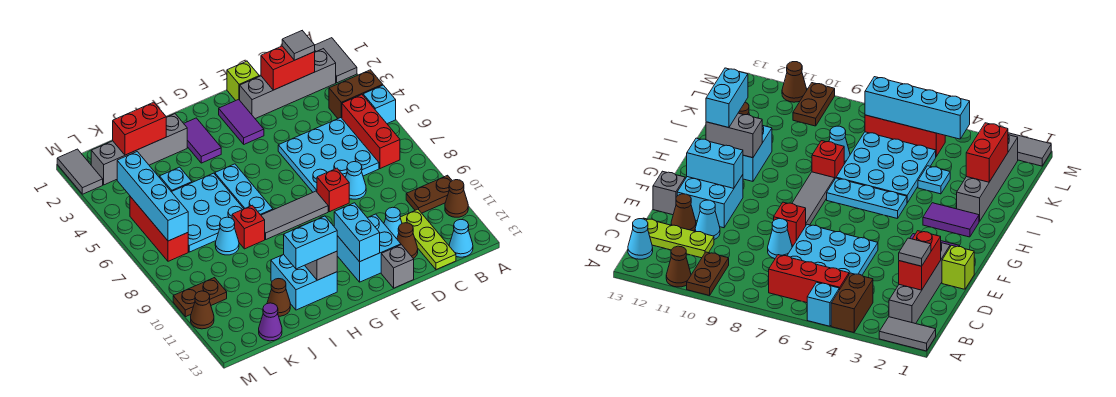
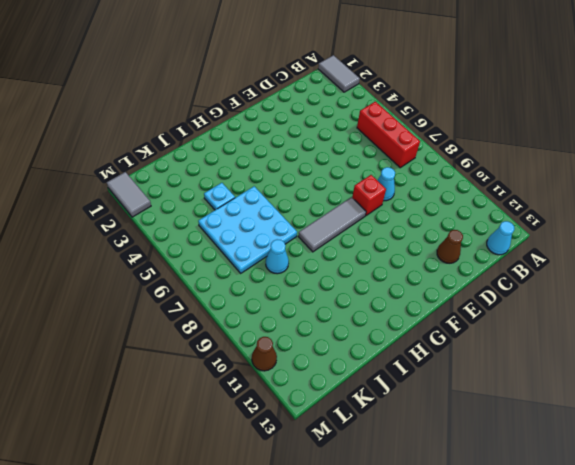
none -> brown 1x2 brick [329,70,383,118]
none -> cyan 1x1 brick [363,85,396,124]
none -> brown 1x2 plate [406,175,452,213]
none -> brown 1x1 cone [445,180,468,217]

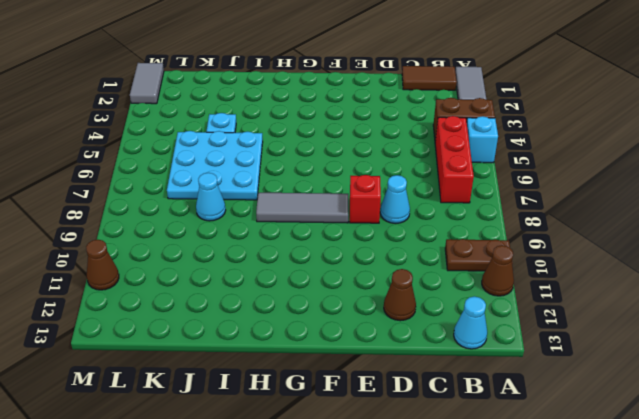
brown 1x2 tile [402,66,457,90] -> none
none -> grey 1x4 brick [240,49,336,119]
none -> cyan 3x3 plate [278,118,379,192]
none -> lime 1x3 plate [400,209,456,270]
none -> cyan 1x1 cone [384,207,402,239]

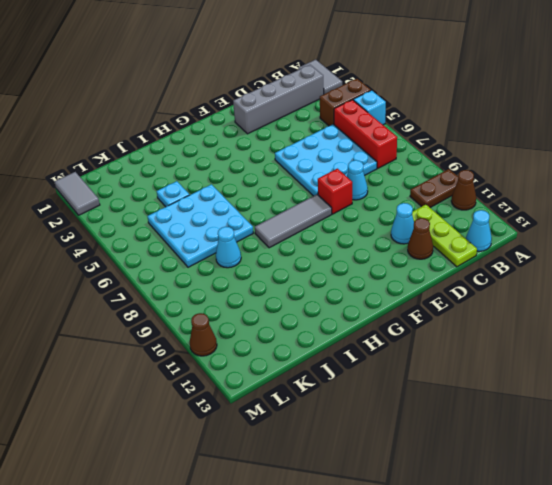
none -> lime 1x1 brick [227,61,259,100]
none -> cyan 2x2 brick [337,214,401,282]
none -> grey 1x1 brick [381,245,414,288]
none -> purple 1x2 tile [219,99,264,144]

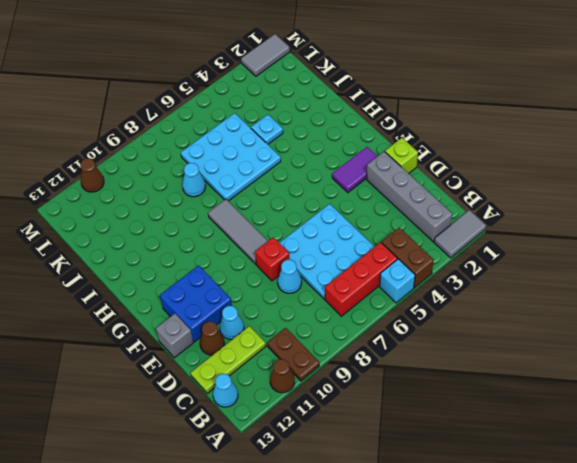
blue 2x2 brick [160,266,232,342] -> cyan 2x2 brick [337,214,401,282]
none -> purple 1x2 tile [184,118,221,163]
none -> cyan 1x3 plate [215,164,273,215]
none -> cyan 2x2 brick [271,254,337,310]
none -> grey 1x4 brick [91,114,187,185]

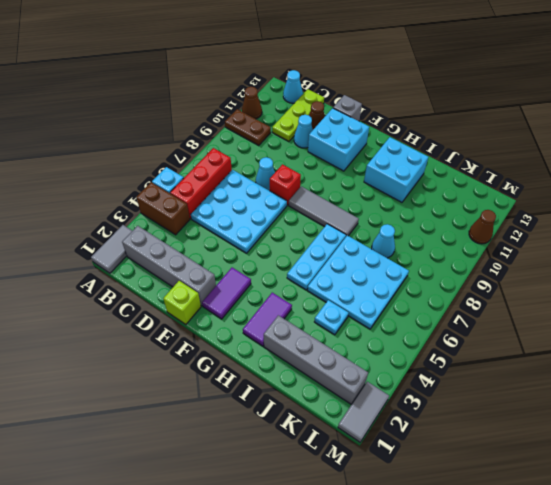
none -> red 1x1 brick [232,205,265,249]
none -> brown 1x1 cone [267,279,290,316]
none -> purple 1x1 cone [259,303,282,341]
none -> red 1x3 brick [130,197,188,261]

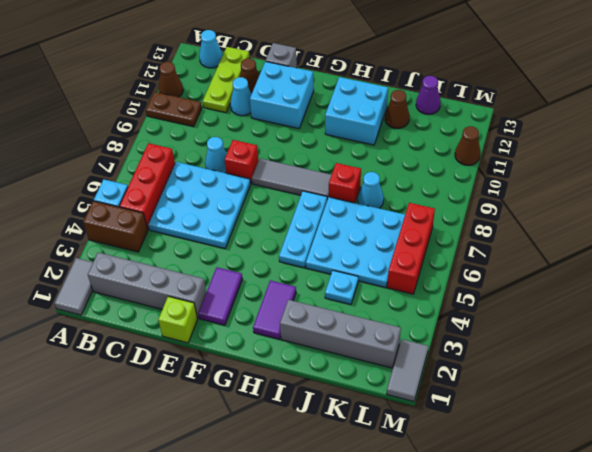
none -> brown 1x2 plate [173,278,227,317]
none -> red 1x2 brick [261,46,315,90]
none -> cyan 1x2 brick [334,203,380,262]
none -> grey 1x2 brick [293,223,337,280]

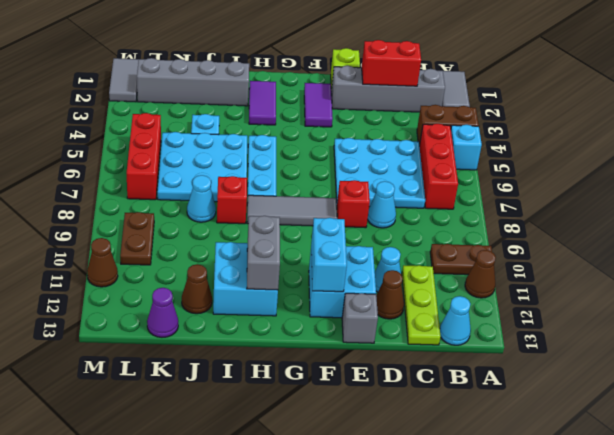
brown 1x2 plate [120,212,154,265] -> brown 1x2 plate turned to [173,278,227,317]
none -> red 1x2 brick [113,102,166,155]
none -> cyan 1x4 brick [117,152,188,241]
none -> grey 1x1 tile [282,31,315,60]
none -> cyan 1x2 brick [284,216,337,269]

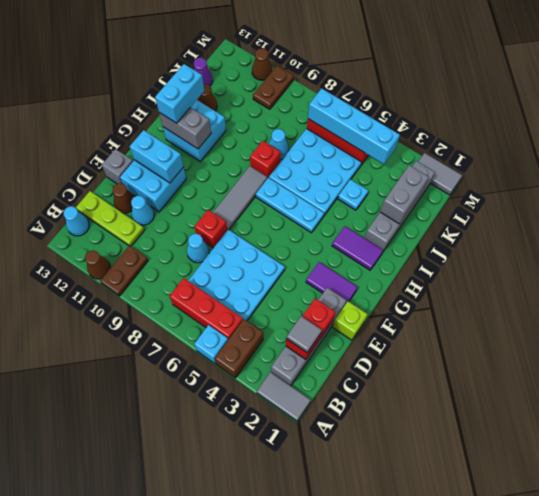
grey 1x2 brick [380,165,429,224] -> red 1x2 brick [113,102,166,155]

